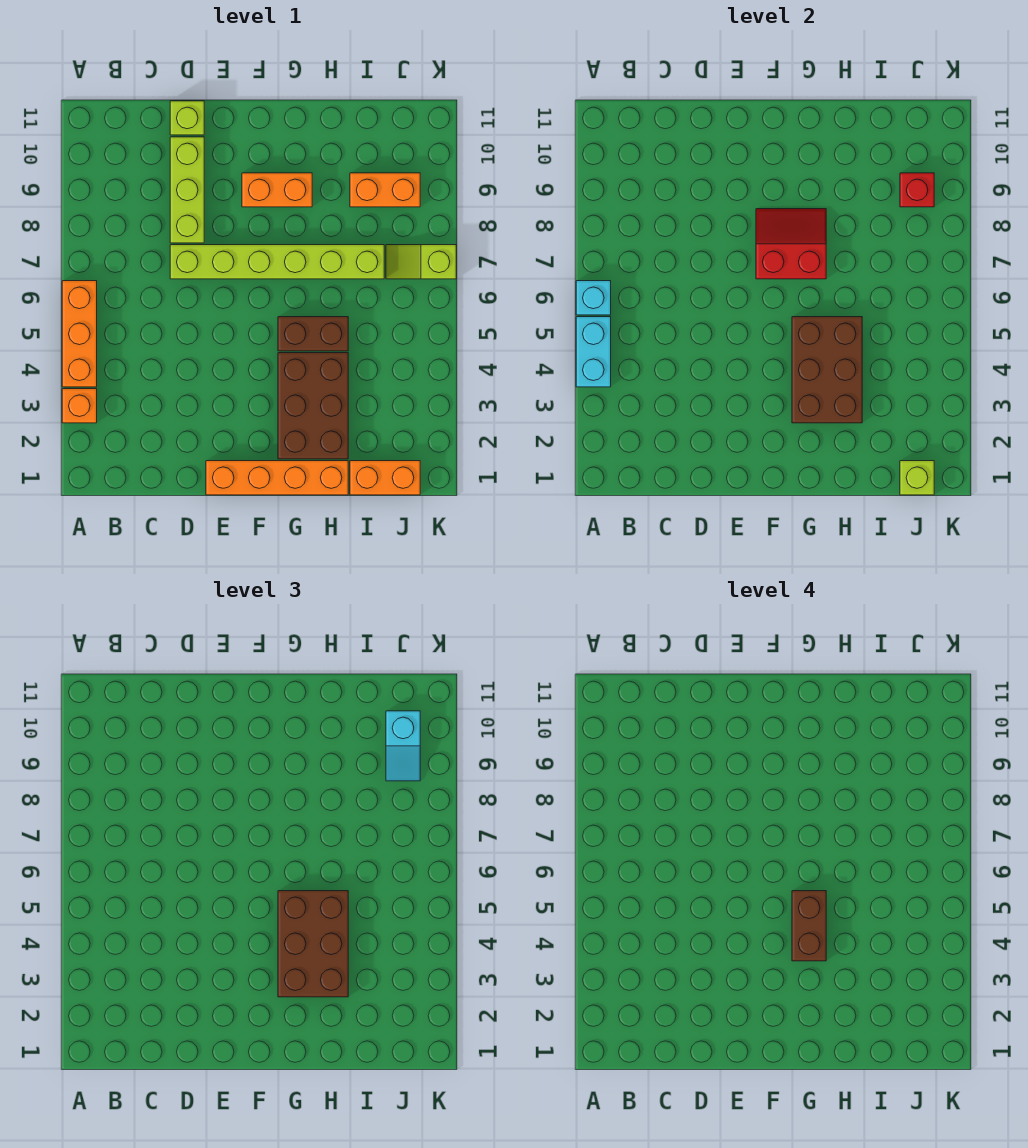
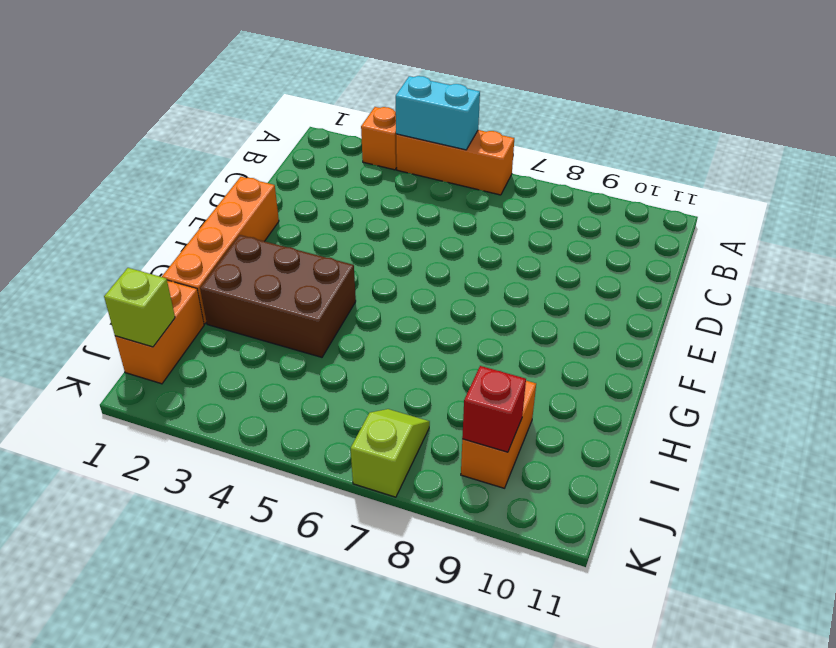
none -> lime 1x6 brick [170,245,384,279]
none -> lime 1x3 brick [170,137,204,243]
none -> lime 1x1 brick [170,101,204,135]

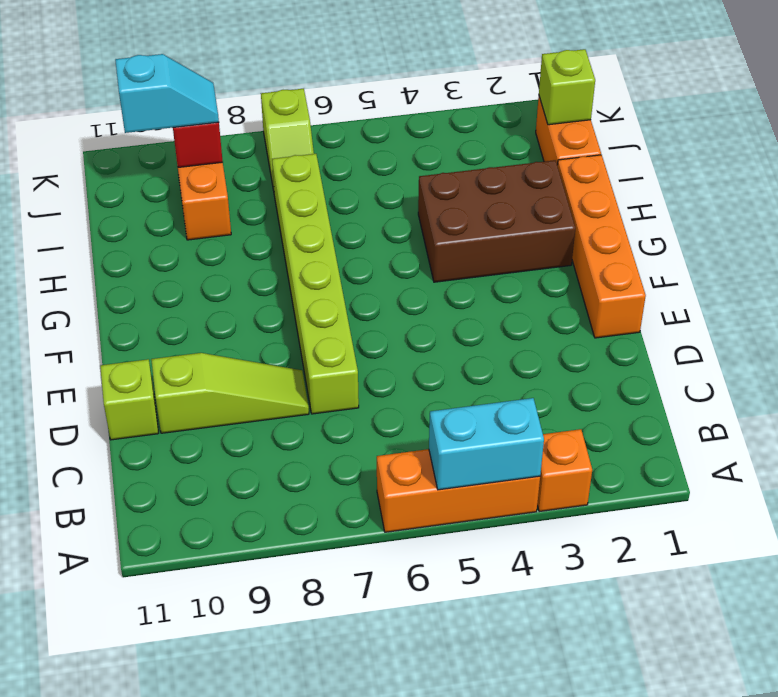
lime 1x3 slope [151,353,309,433] -> lime 1x3 brick [170,137,204,243]
none -> orange 1x2 brick [242,173,312,207]
none -> brown 1x2 brick [278,317,348,351]
none -> cyan 1x1 brick [576,281,611,315]

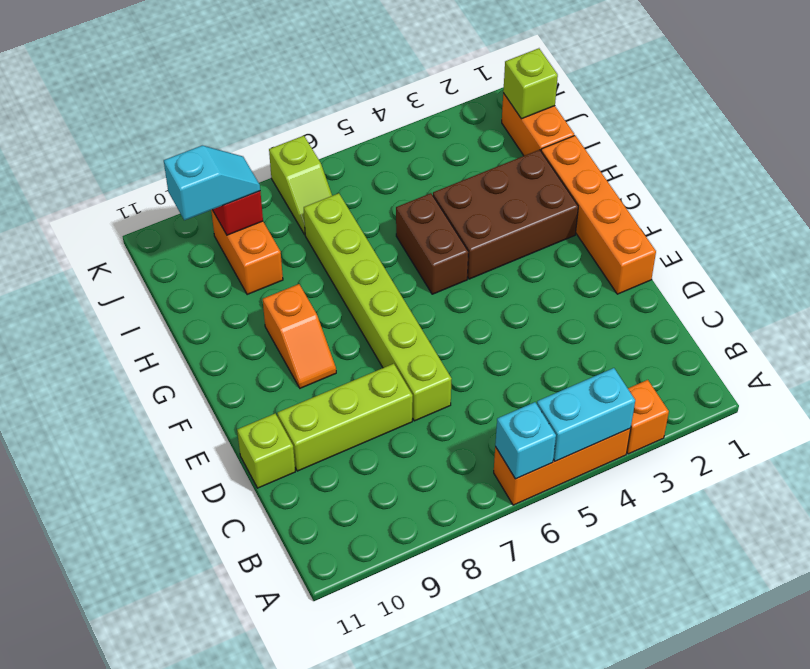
orange 1x2 slope [263,284,336,388] -> orange 1x2 brick [242,173,312,207]
none -> red 2x2 slope [756,209,826,279]
none -> brown 2x3 brick [792,317,862,423]
none -> brown 2x3 brick [278,891,348,997]

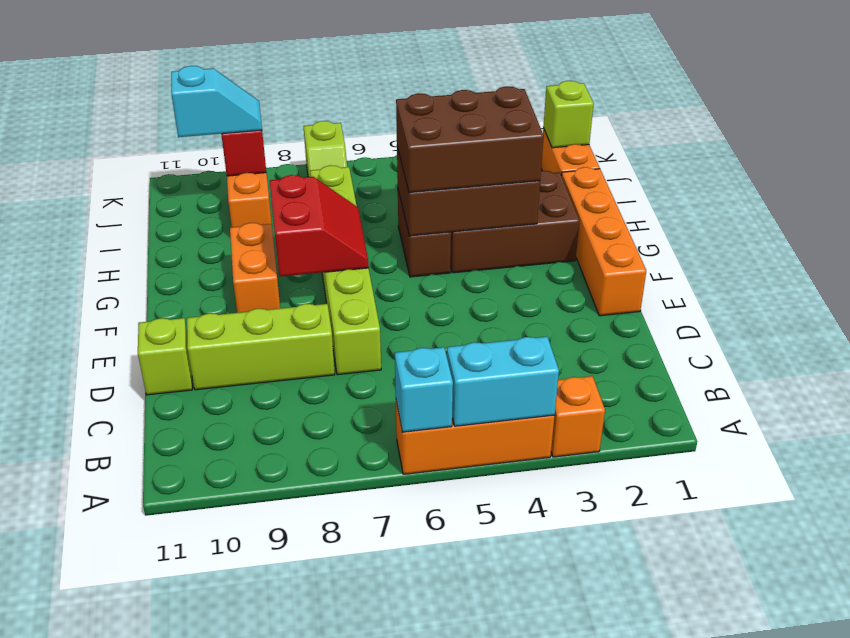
red 2x2 slope [270,175,369,277] -> red 2x2 slope turned to [756,209,826,279]
none -> brown 1x2 brick [792,891,826,961]

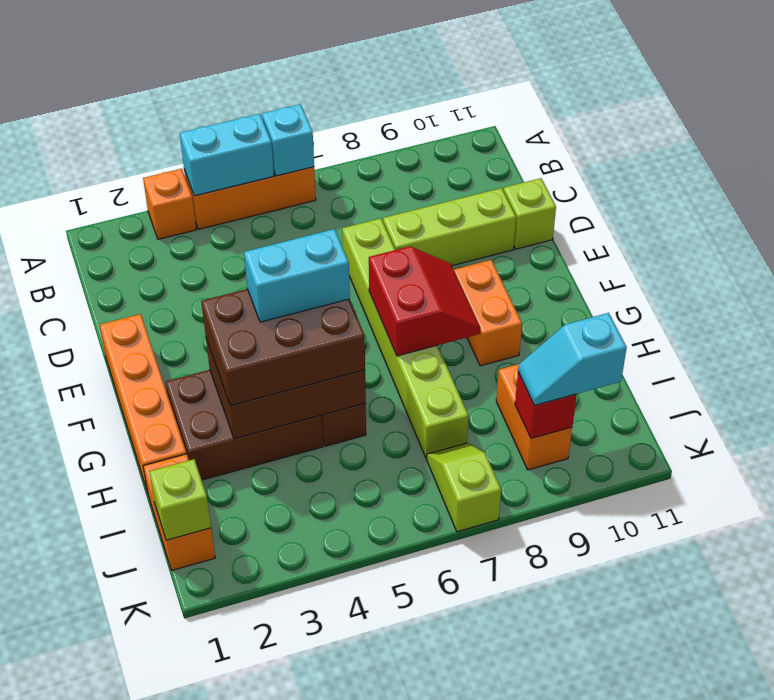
cyan 1x2 brick [244,229,350,322] -> brown 1x2 brick [792,891,826,961]

